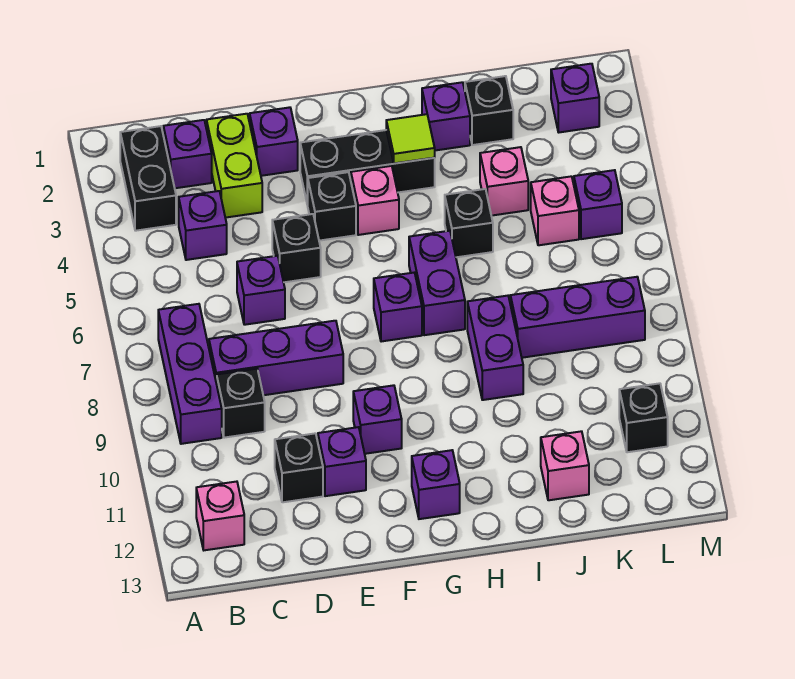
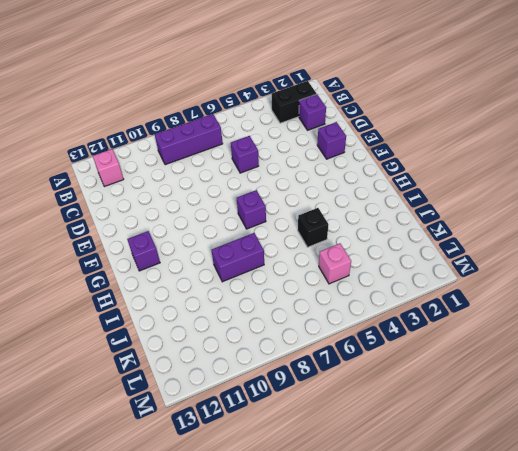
none -> purple 1x1 brick [179,191,227,260]
none -> purple 1x3 brick [209,321,343,395]
none -> black 1x1 brick [217,369,265,438]
none -> lime 1x2 brick [206,114,262,218]

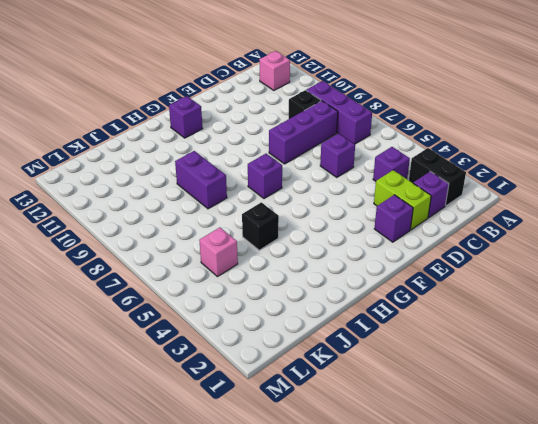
none -> black 1x1 brick [275,433,323,502]
none -> black 1x1 brick [272,214,321,282]
none -> purple 1x1 brick [318,427,366,496]
none -> black 1x3 brick [300,130,435,205]

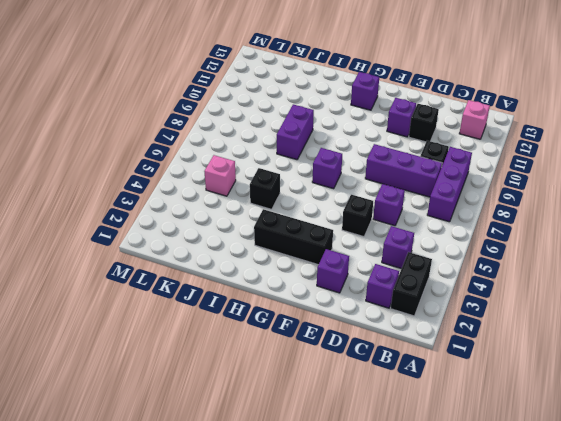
none -> lime 1x2 brick [206,114,262,218]
none -> black 1x1 brick [308,172,356,241]
none -> purple 1x1 brick [353,385,402,454]
none -> pink 1x1 brick [351,166,399,235]

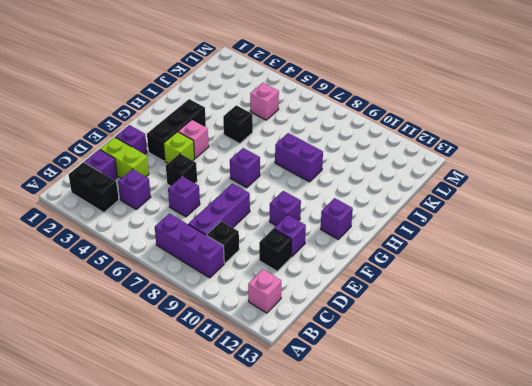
lime 1x1 brick [164,132,195,163] -> black 1x1 brick [308,172,356,241]
none -> purple 1x2 brick [409,231,465,335]
none -> purple 1x1 brick [422,82,470,150]
none -> black 1x1 brick [465,76,513,145]
none -> pink 1x1 brick [480,147,528,216]

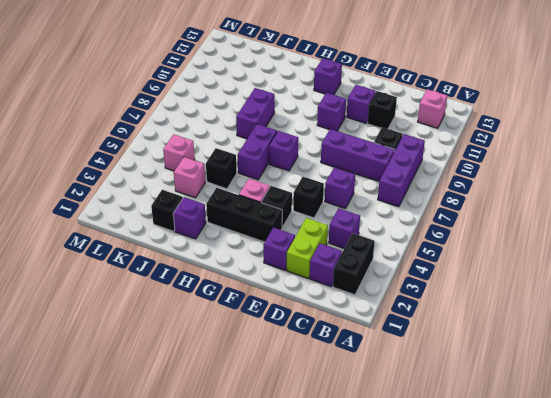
none -> purple 1x3 brick [510,277,645,358]
none -> pink 1x1 brick [541,431,589,500]
none -> purple 1x1 brick [551,64,599,132]
none -> purple 1x1 brick [574,170,622,239]

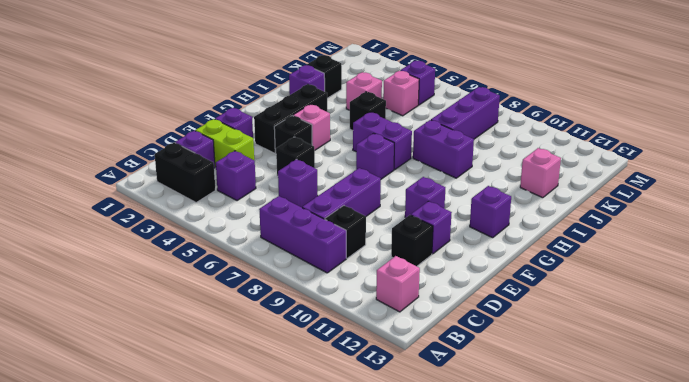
none -> purple 1x1 brick [551,64,599,132]
none -> black 1x1 brick [619,383,668,452]
none -> lime 1x1 tile [386,114,435,163]

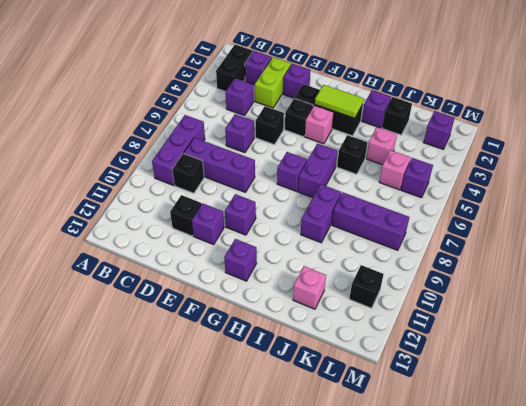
lime 1x2 tile [315,85,364,118] -> lime 1x1 tile [386,114,435,163]
none -> pink 1x1 brick [196,482,244,550]

